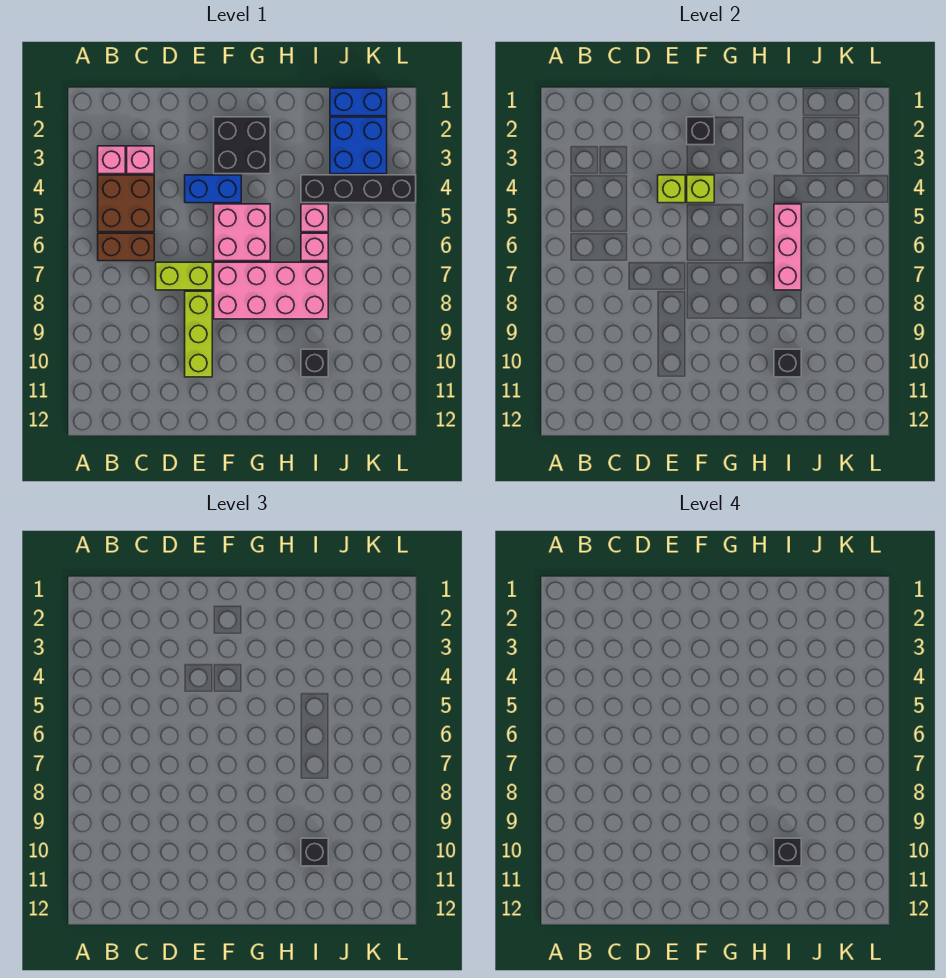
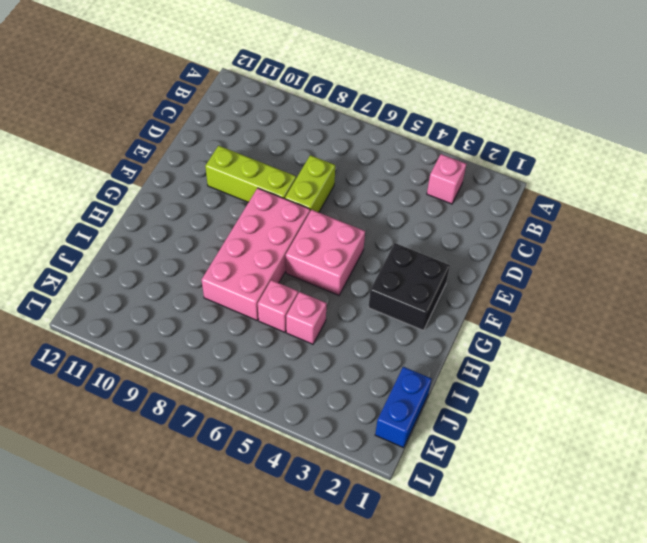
none -> brown 2x2 brick [98,175,154,232]
none -> brown 1x2 brick [98,233,154,261]
none -> pink 1x1 brick [127,146,154,174]

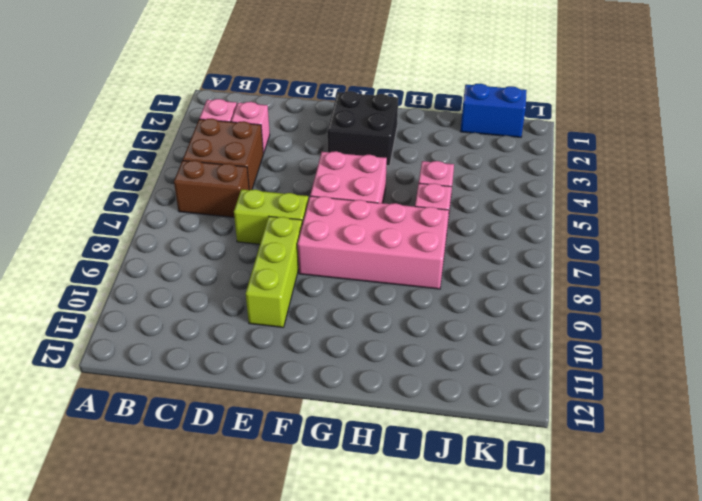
none -> blue 1x2 brick [185,175,241,203]
none -> black 1x4 brick [301,175,416,203]
none -> black 1x1 brick [301,349,328,377]

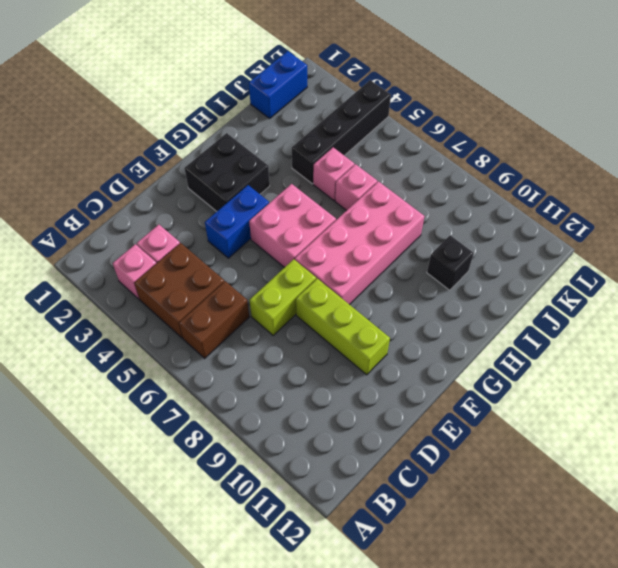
none -> blue 2x2 brick [330,117,387,174]
none -> lime 1x1 brick [658,175,685,203]
none -> black 1x1 brick [687,117,714,145]

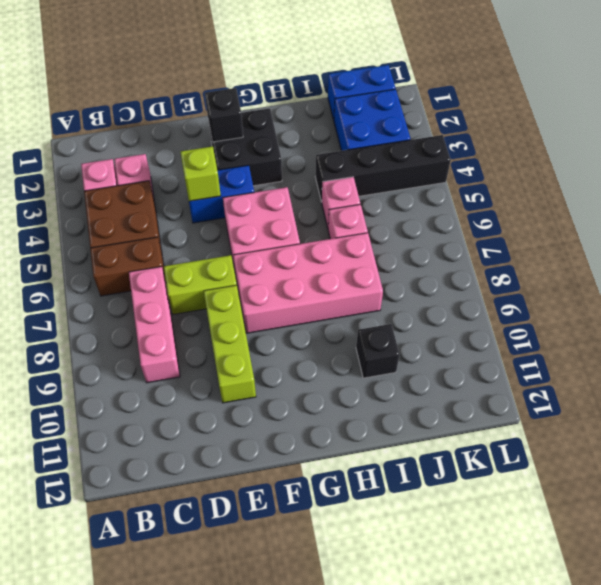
pink 1x3 brick [129,267,180,383] -> pink 1x3 brick moved to [774,204,801,290]
none -> lime 1x1 brick [687,175,714,203]
none -> black 1x1 brick [774,349,801,377]
none -> black 1x1 brick [301,838,328,866]

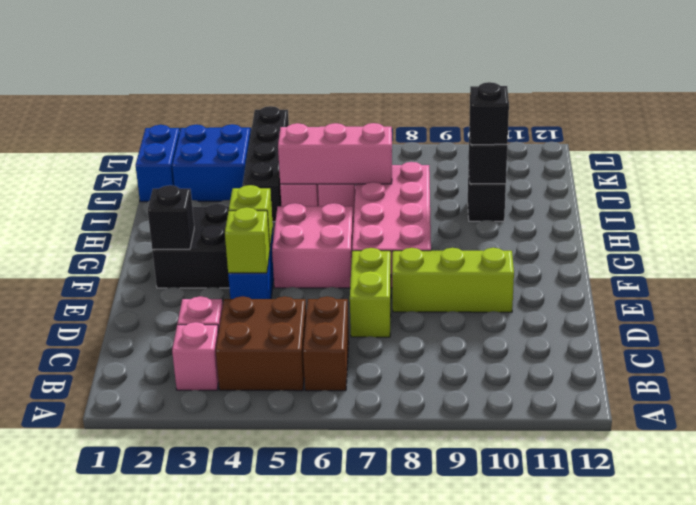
none -> black 1x1 brick [774,838,801,866]

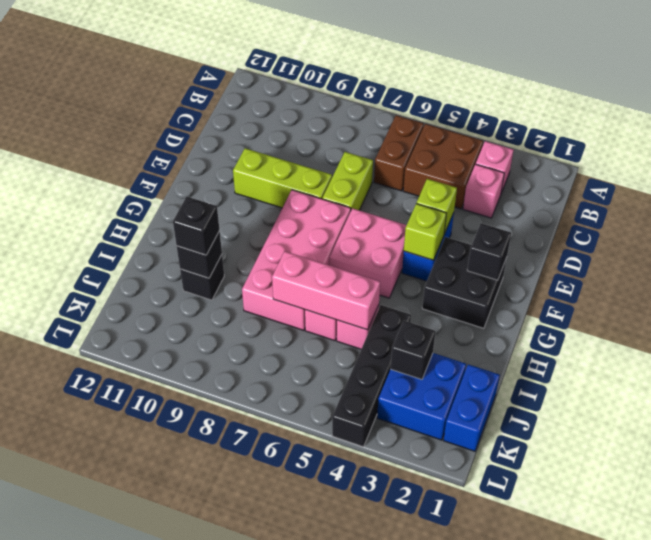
black 1x1 brick [390,321,436,379] -> black 1x1 brick moved to [774,838,801,866]

